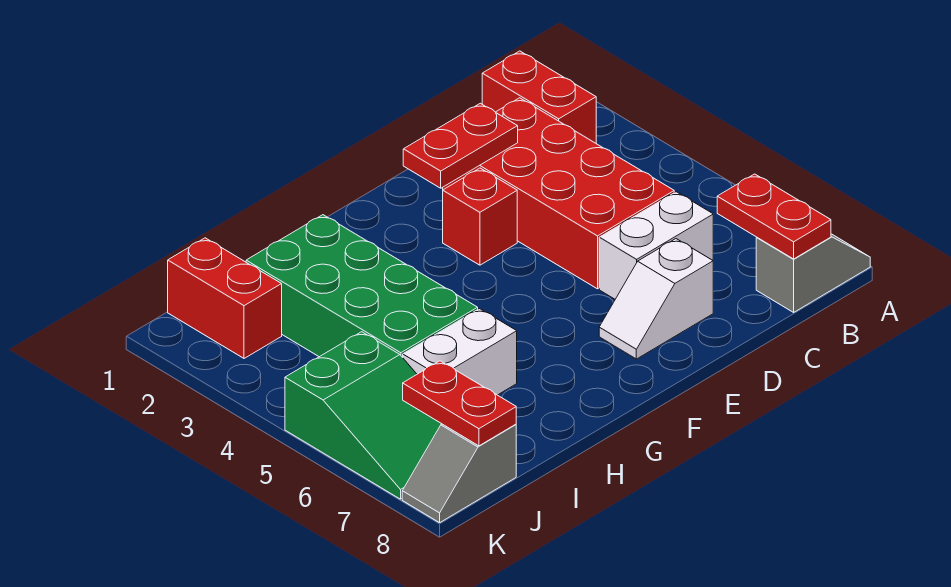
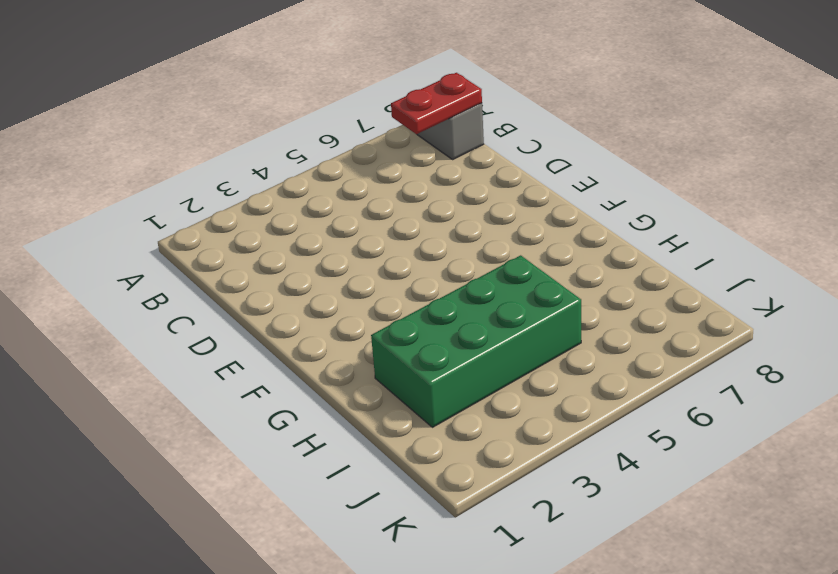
none -> red 1x2 brick [482,51,596,143]
none -> red 2x4 brick [443,98,674,289]
none -> white 1x2 brick [599,192,713,299]

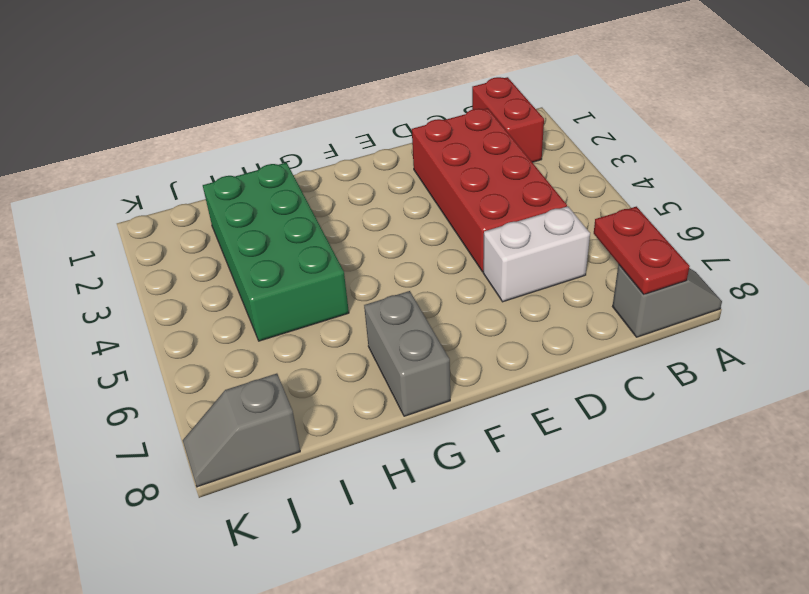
grey 1x2 brick [364,291,450,416] -> none
none -> white 1x2 slope [599,239,713,359]
none -> red 1x1 brick [443,168,517,265]
none -> white 1x2 brick [403,309,517,395]

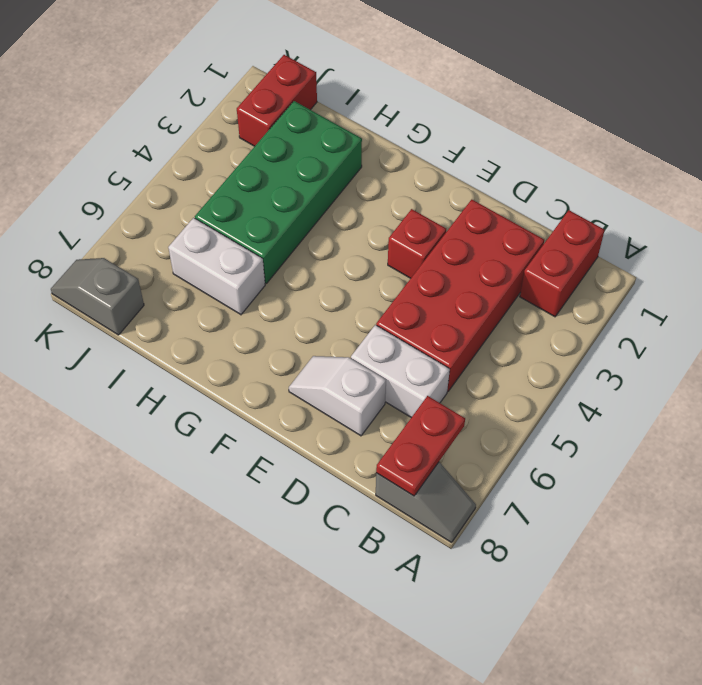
none -> green 2x3 slope [285,332,441,499]
none -> red 1x2 plate [403,103,518,188]
none -> red 1x2 plate [403,361,516,446]

